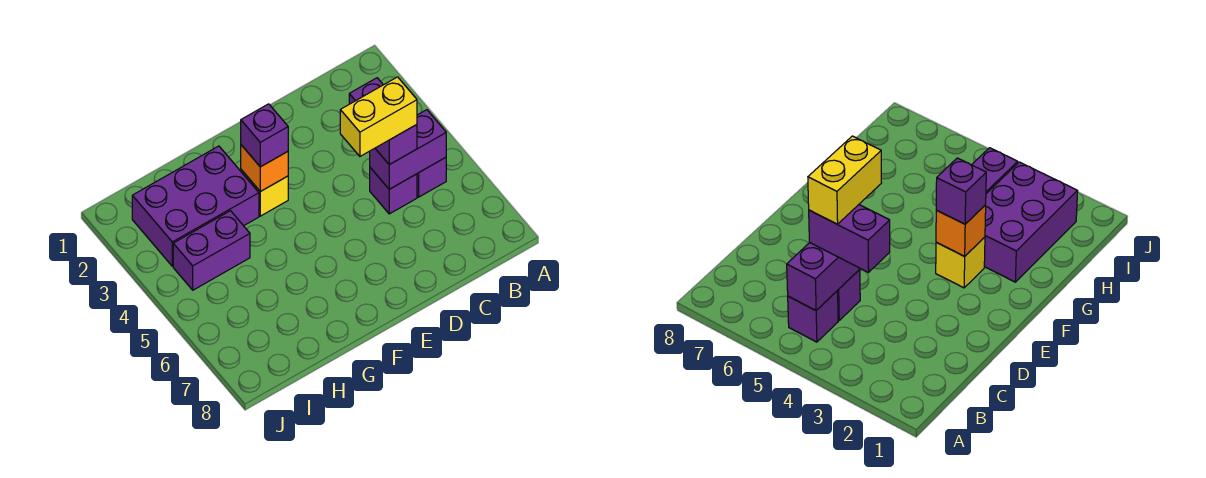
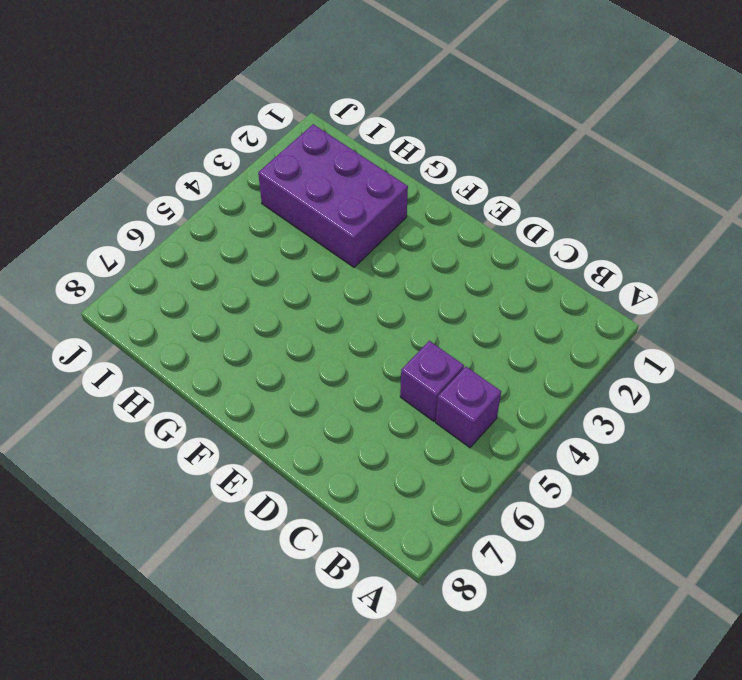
none -> yellow 1x1 brick [241,170,288,216]
none -> purple 1x2 brick [173,211,250,290]

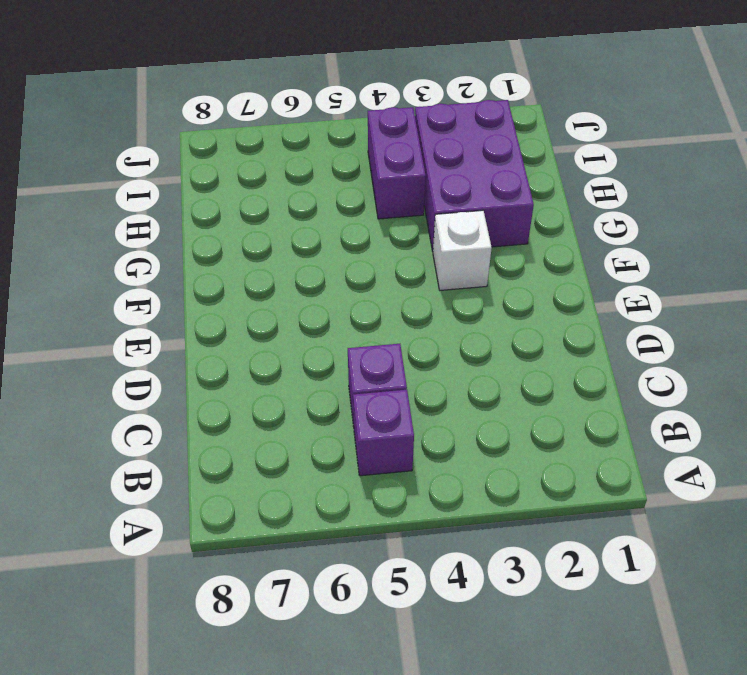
white 1x1 brick [433,211,492,290] -> yellow 1x1 brick [241,170,288,216]
none -> purple 1x2 brick [370,110,446,189]
none -> orange 1x1 brick [241,145,288,192]

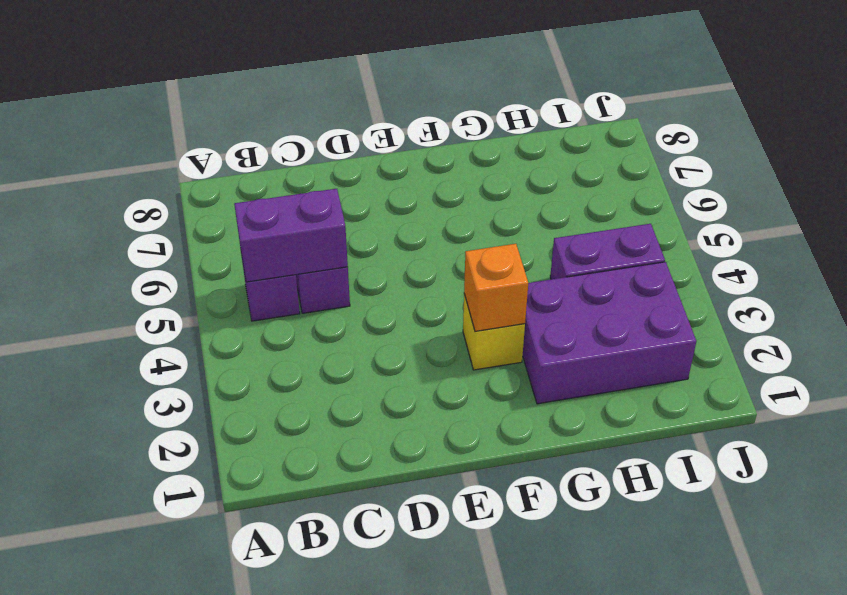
none -> purple 1x2 brick [349,78,417,165]
none -> purple 1x1 brick [241,104,288,167]

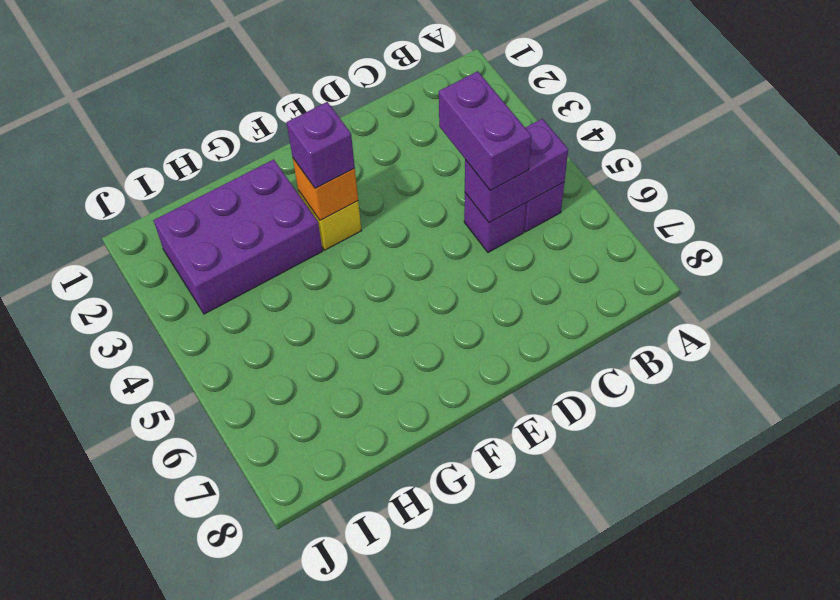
none -> purple 1x2 brick [173,211,250,290]
none -> yellow 1x2 brick [340,77,417,156]

